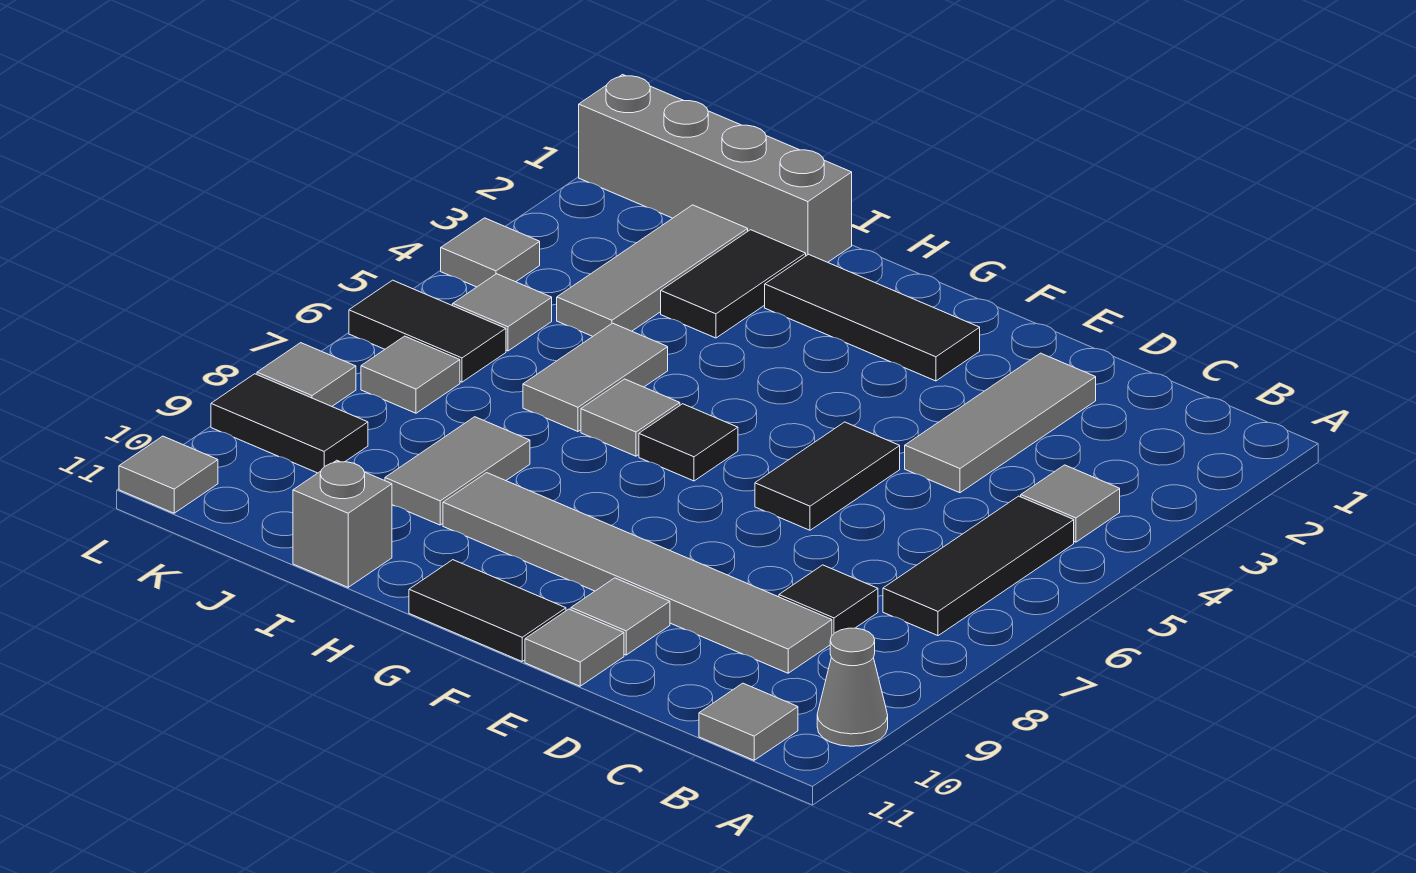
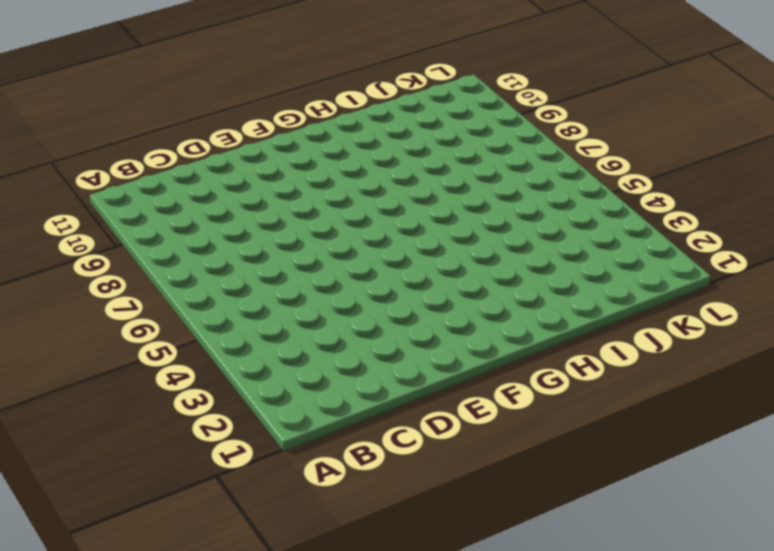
none -> grey 1x1 cone [817,628,888,746]
none -> grey 1x1 tile [1021,465,1120,542]
none -> black 1x3 tile [883,496,1074,636]

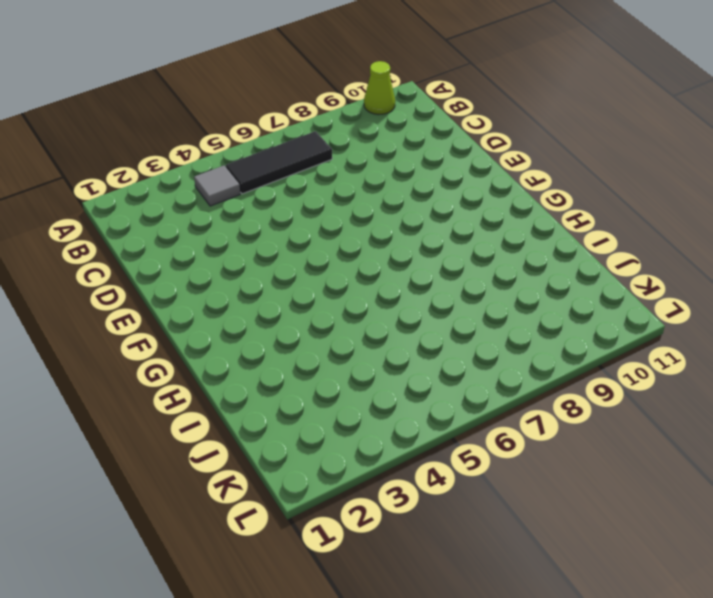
lime 1x1 cone [364,61,395,115] -> grey 1x1 cone [817,628,888,746]
none -> grey 1x1 tile [699,683,798,760]
none -> black 1x1 tile [779,565,878,635]
none -> grey 1x6 tile [443,473,832,673]

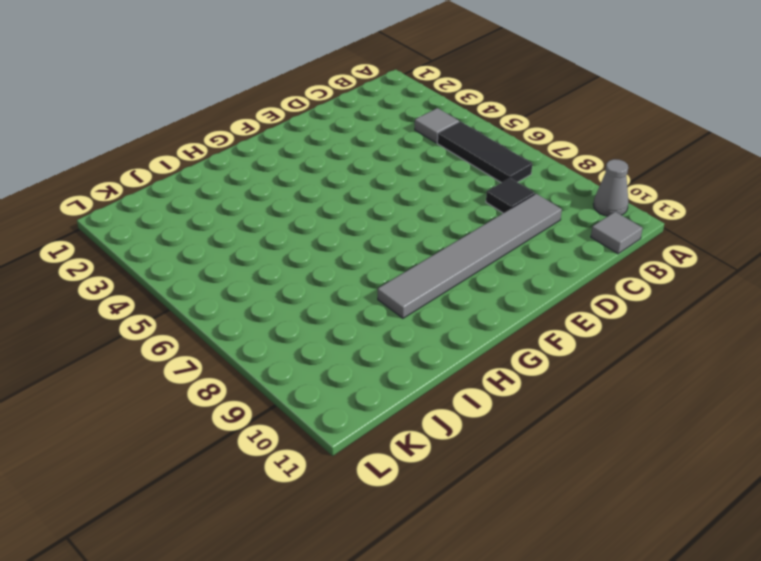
none -> grey 1x3 tile [905,353,1096,493]
none -> black 1x2 tile [755,422,900,530]
none -> grey 1x1 tile [571,578,670,655]

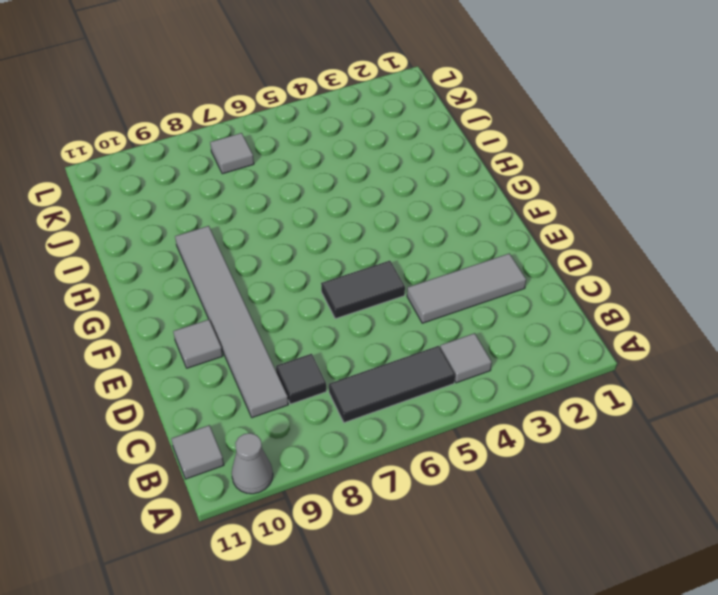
none -> grey 1x1 tile [525,609,624,686]
none -> black 1x3 tile [765,254,980,381]
none -> black 1x2 tile [409,560,566,661]

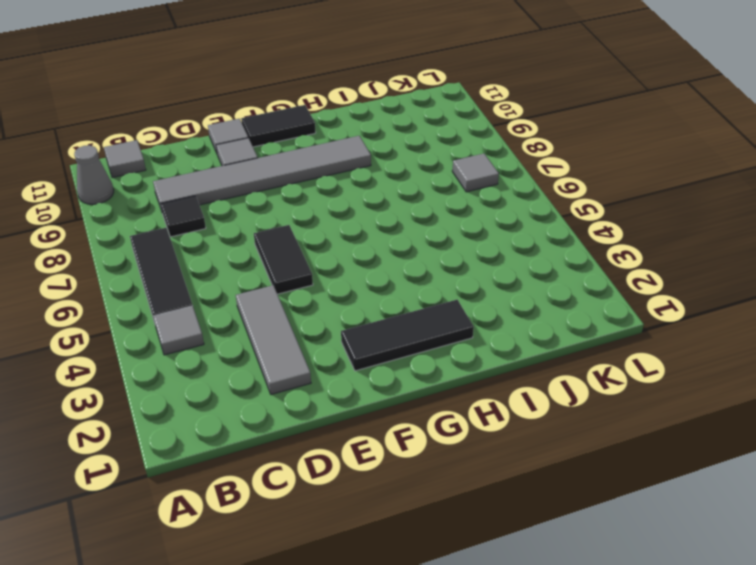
none -> black 1x1 tile [639,404,738,481]
none -> grey 1x1 tile [581,379,680,456]
none -> grey 1x4 brick [579,75,852,262]

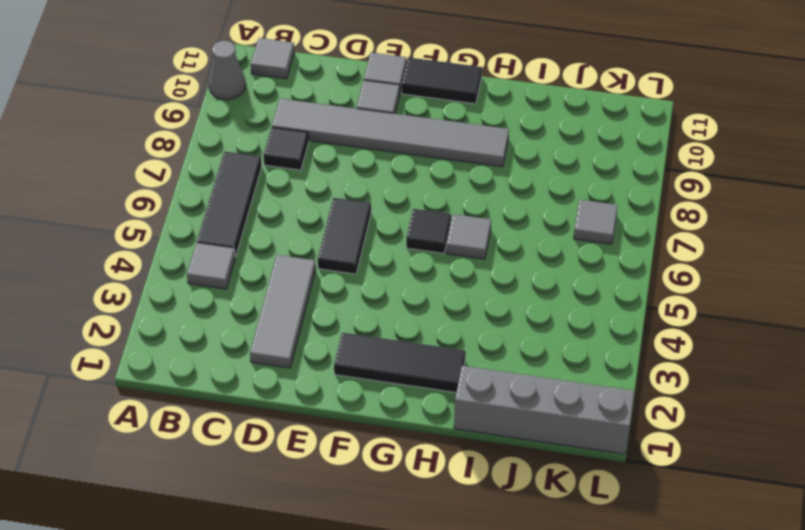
none -> black 1x2 tile [661,230,806,338]
none -> grey 1x2 tile [523,323,668,431]
none -> grey 1x2 tile [385,417,530,525]

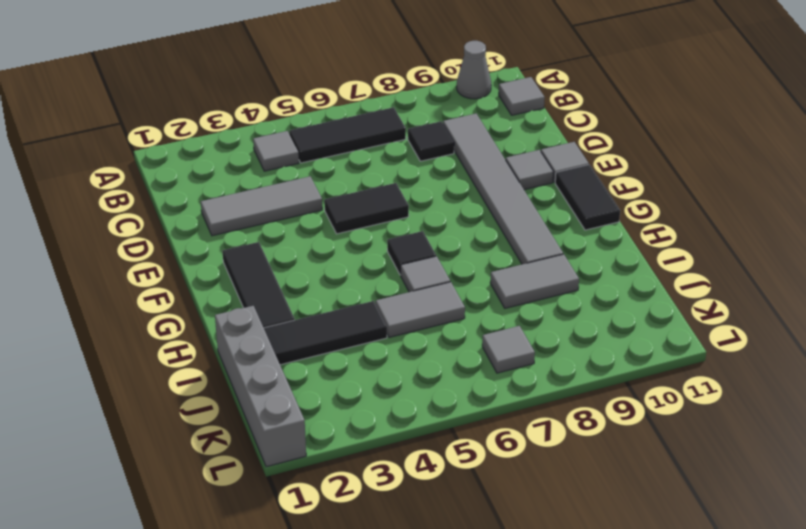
black 1x3 tile [264,301,387,365] -> black 1x2 tile [661,230,806,338]
none -> grey 1x1 brick [293,460,392,587]
none -> grey 1x3 tile [557,205,748,337]
none -> grey 1x1 tile [453,274,552,351]

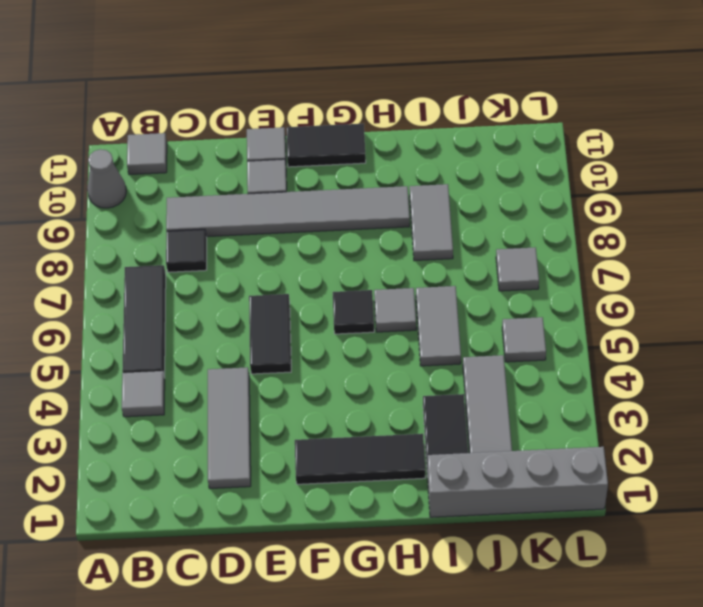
none -> grey 1x1 brick [293,460,392,587]
none -> black 1x2 tile [349,280,506,382]
none -> black 1x2 tile [211,374,368,473]

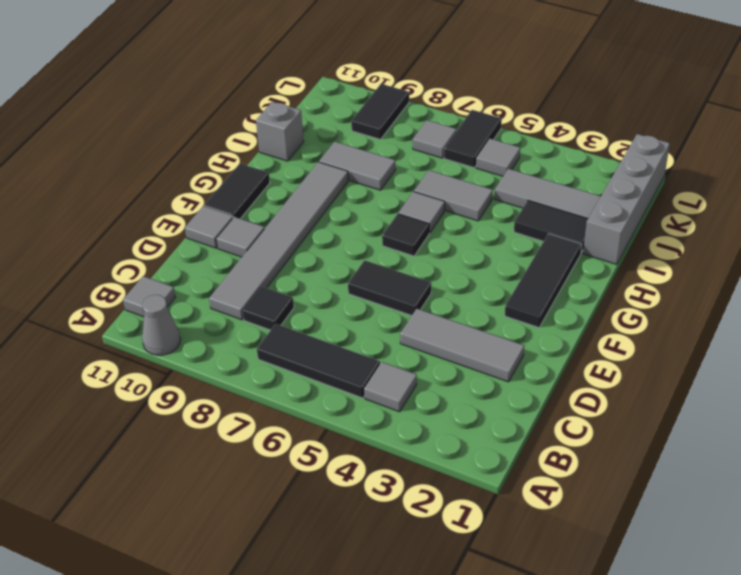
none -> grey 1x1 tile [441,218,540,287]
none -> grey 1x1 tile [257,343,356,406]
none -> grey 1x1 tile [119,436,218,513]

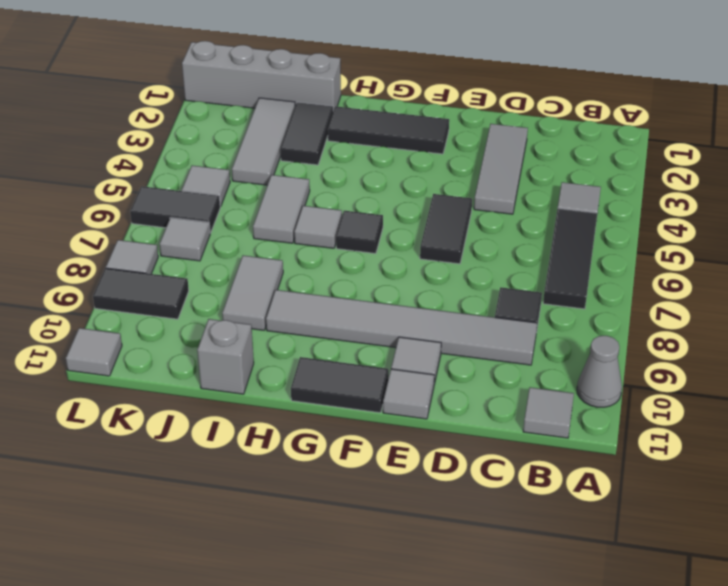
none -> grey 1x1 tile [441,218,540,287]

